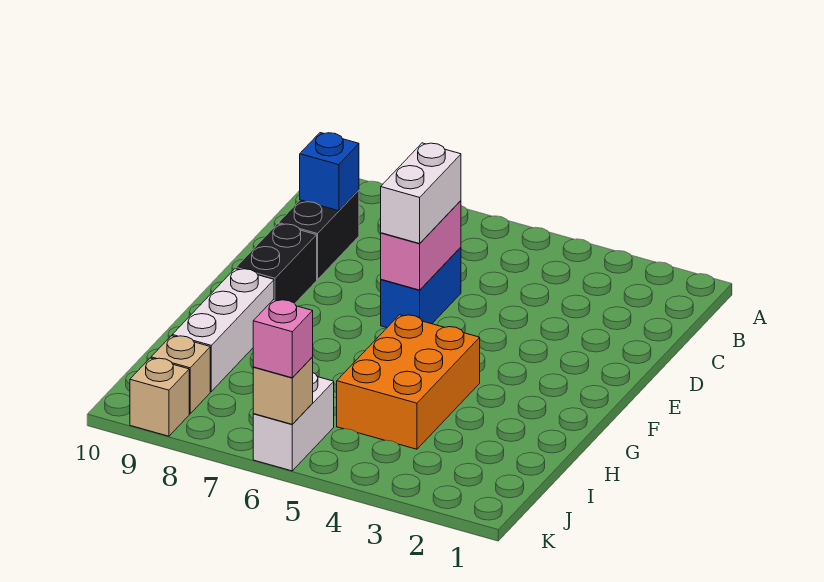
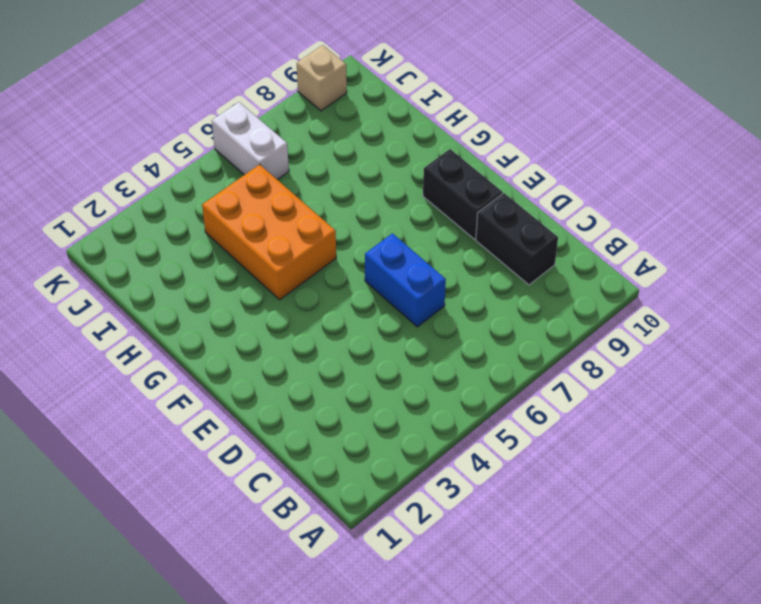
none -> white 1x3 brick [172,269,274,391]
none -> tan 1x1 brick [151,336,210,414]
none -> blue 1x1 brick [300,133,359,211]

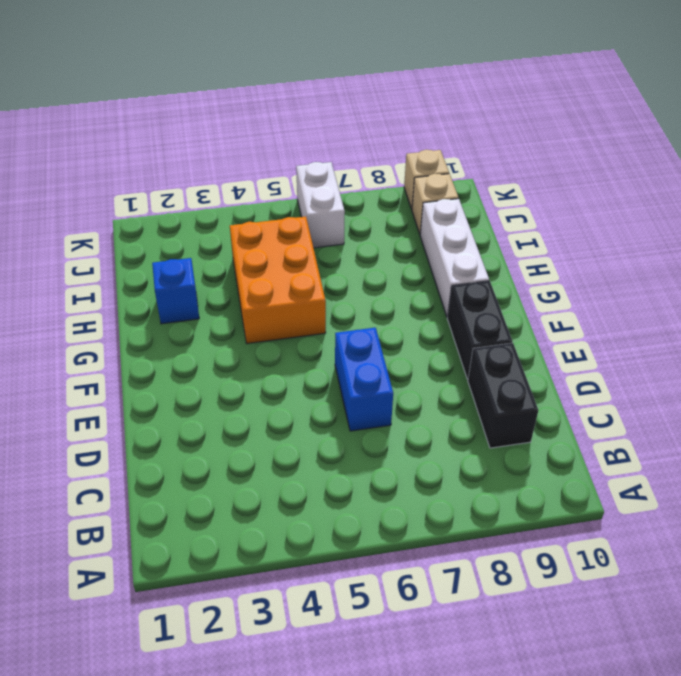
blue 1x1 brick [152,258,199,324] -> blue 1x1 brick moved to [300,133,359,211]
none -> pink 1x2 brick [381,201,461,290]
none -> tan 1x1 brick [253,357,313,424]
none -> white 1x2 brick [381,143,461,244]

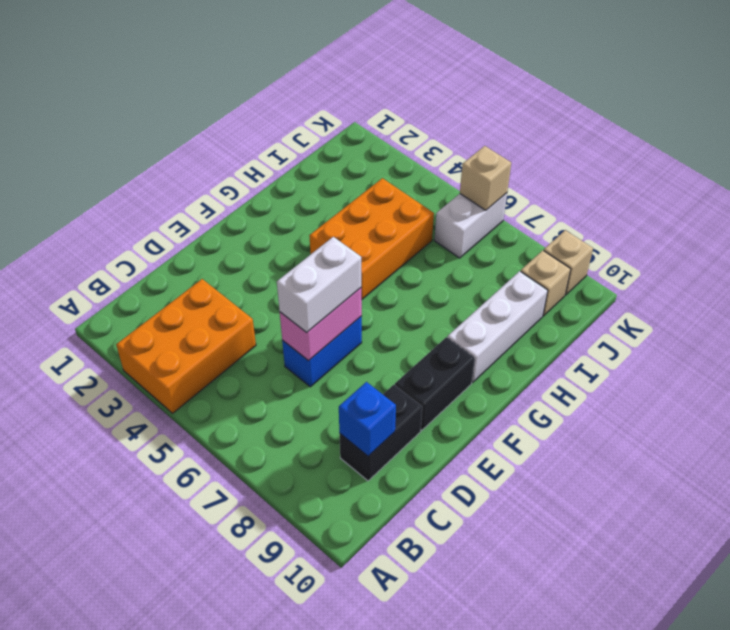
orange 2x3 brick [116,279,256,413] -> none
none -> pink 1x1 brick [253,300,313,378]

